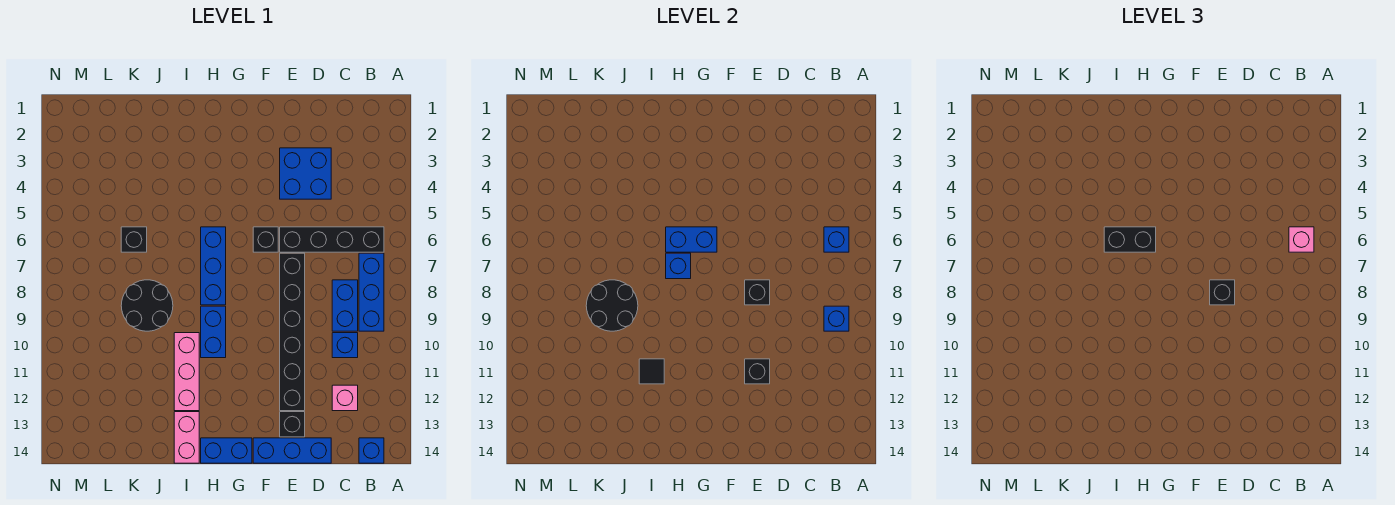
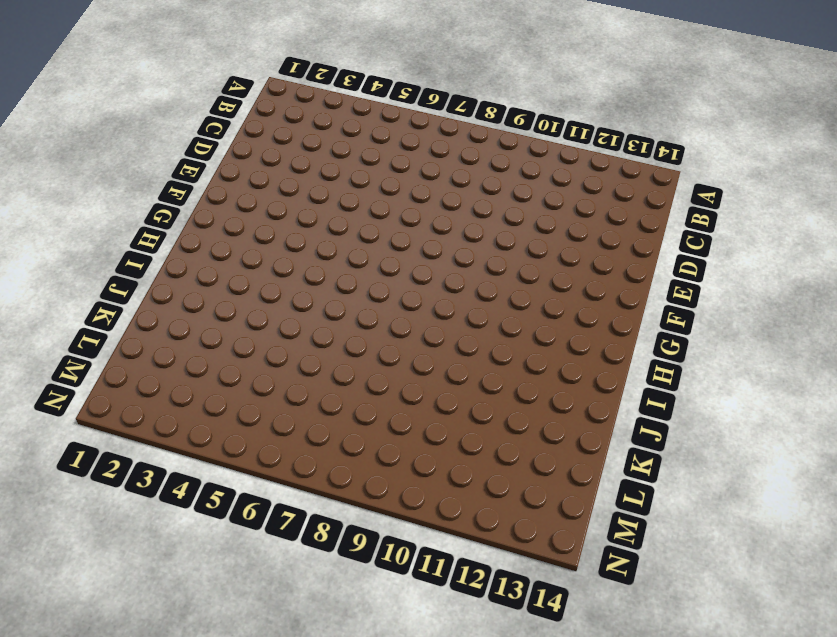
none -> black 1x4 brick [280,227,384,252]
none -> blue 1x3 brick [359,253,384,331]
none -> blue 1x1 brick [359,438,384,463]

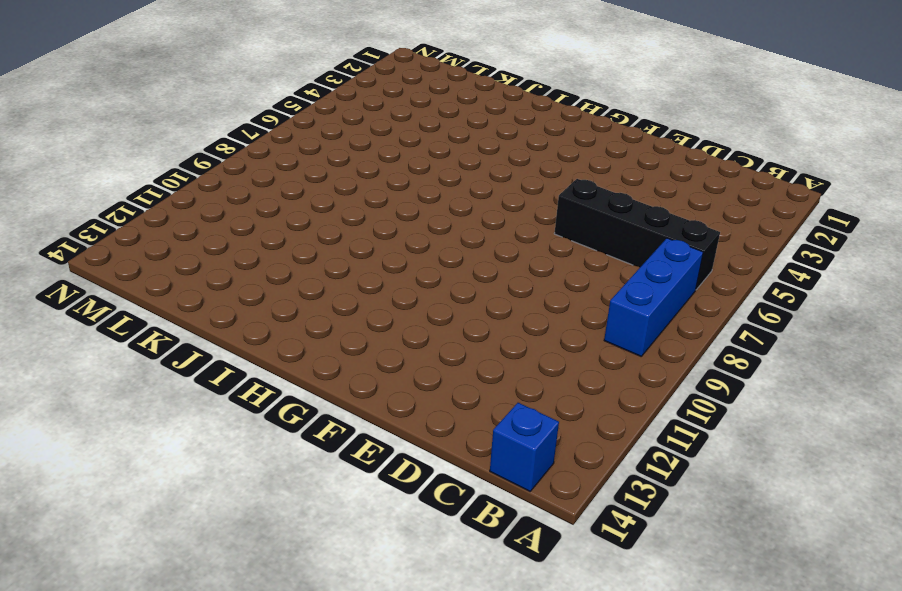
none -> blue 1x2 brick [332,280,358,331]
none -> blue 1x1 brick [332,333,358,358]
none -> pink 1x1 brick [332,385,358,411]

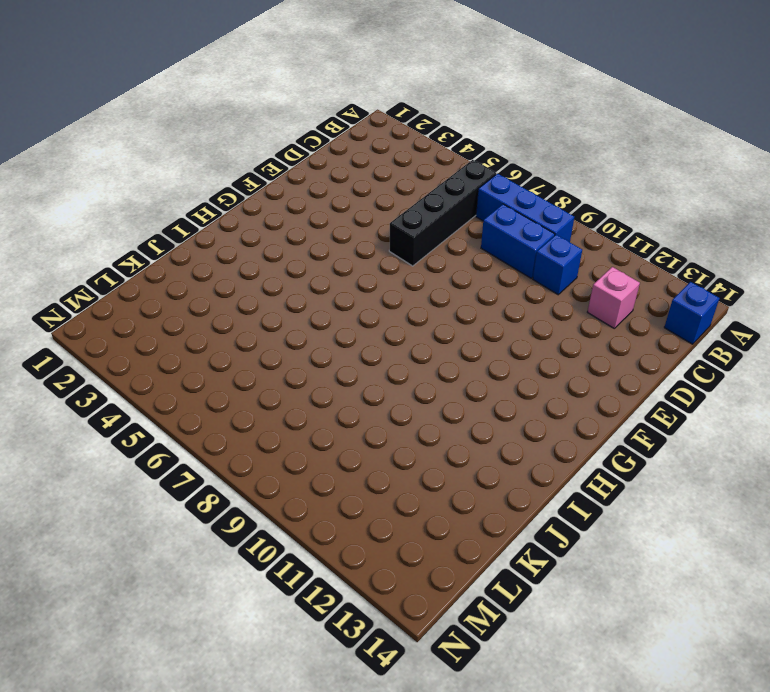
none -> blue 2x2 brick [280,148,331,199]
none -> blue 1x3 brick [253,438,331,463]
none -> black 1x6 brick [280,253,305,411]

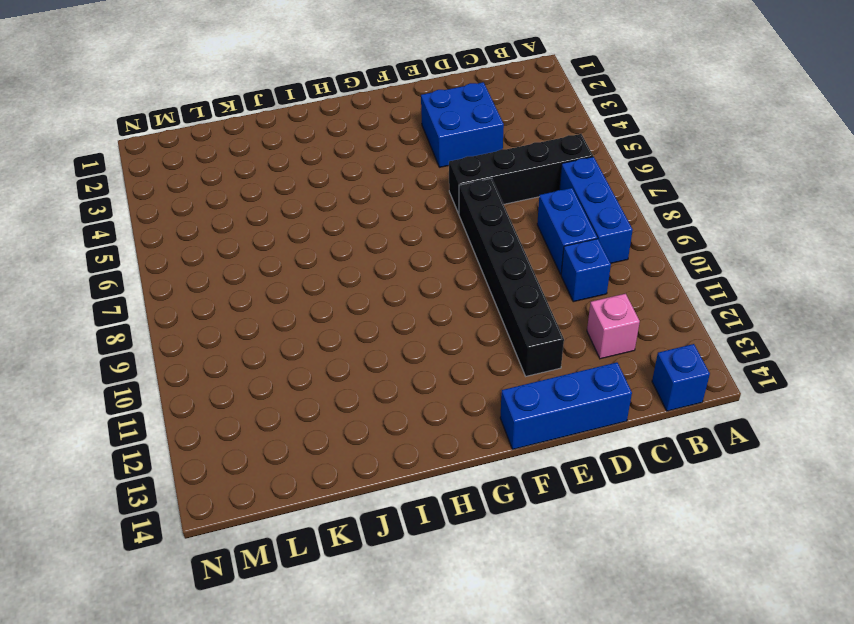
none -> black 1x1 brick [280,412,305,437]
none -> black 1x1 brick [253,227,278,252]
none -> blue 1x2 brick [201,438,252,463]

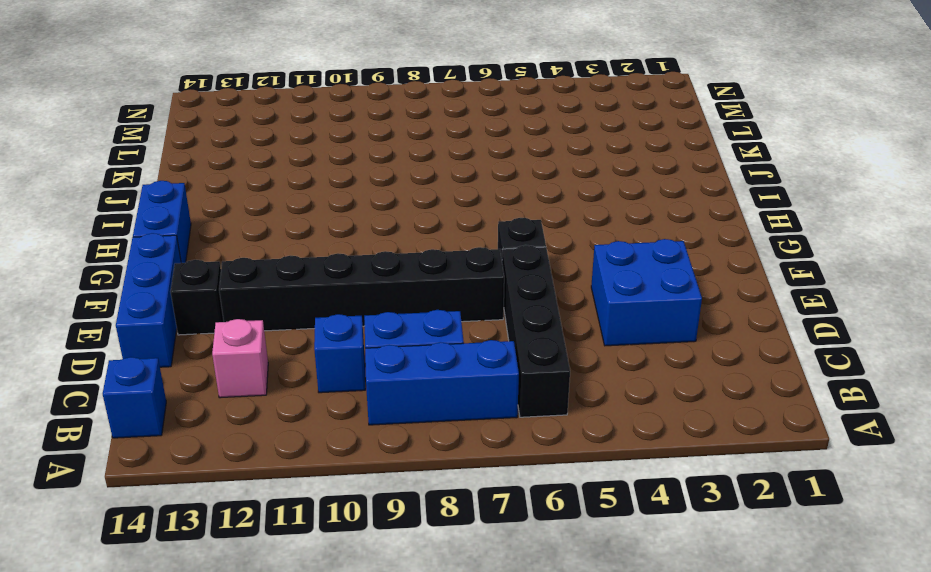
none -> blue 1x3 brick [201,227,226,305]
none -> blue 1x2 brick [201,306,226,358]
none -> pink 1x3 brick [174,333,199,411]

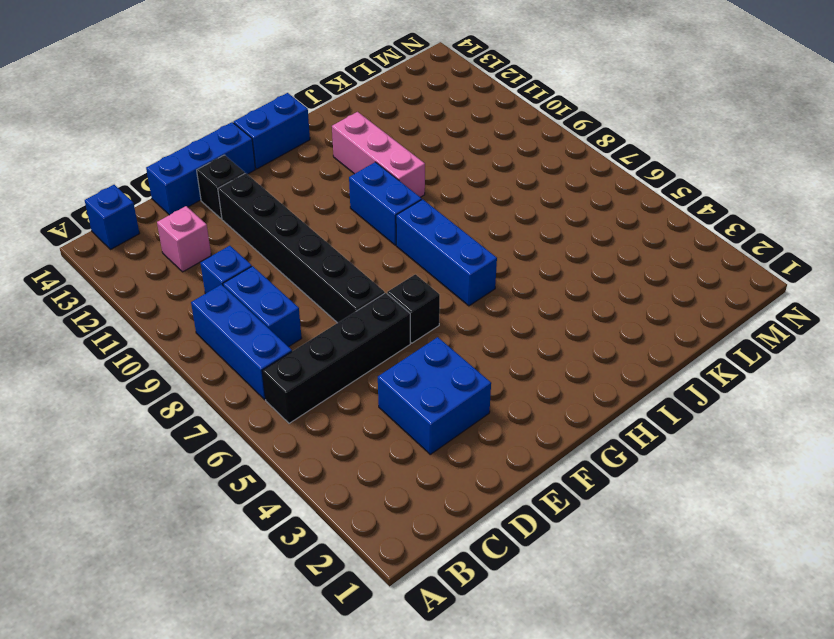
none -> pink 1x2 brick [174,412,199,463]
none -> black 2x2 round brick [121,280,173,331]
none -> black 1x1 brick [121,227,147,252]

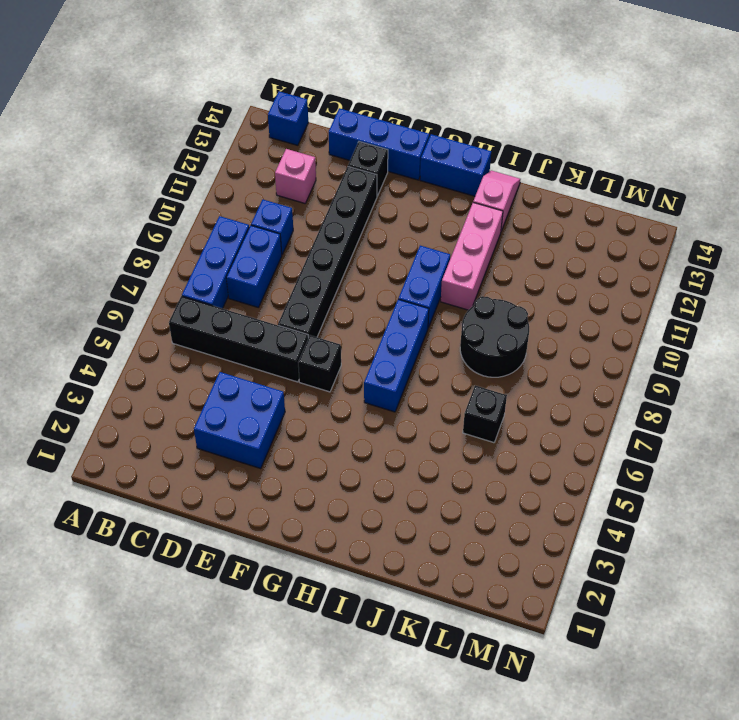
pink 1x2 slope [473,170,521,231] -> pink 1x2 brick [174,412,199,463]
none -> blue 1x1 brick [824,227,849,252]
none -> blue 1x1 brick [824,306,849,331]
none -> black 1x1 brick [745,280,770,305]

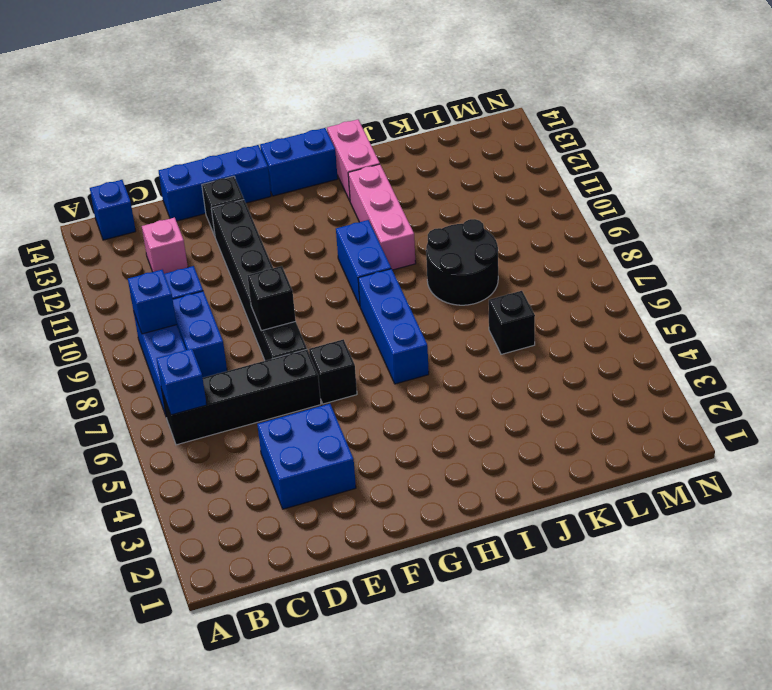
none -> black 1x1 brick [745,359,770,384]
none -> blue 1x2 brick [666,227,717,252]
none -> blue 1x1 brick [666,253,691,279]

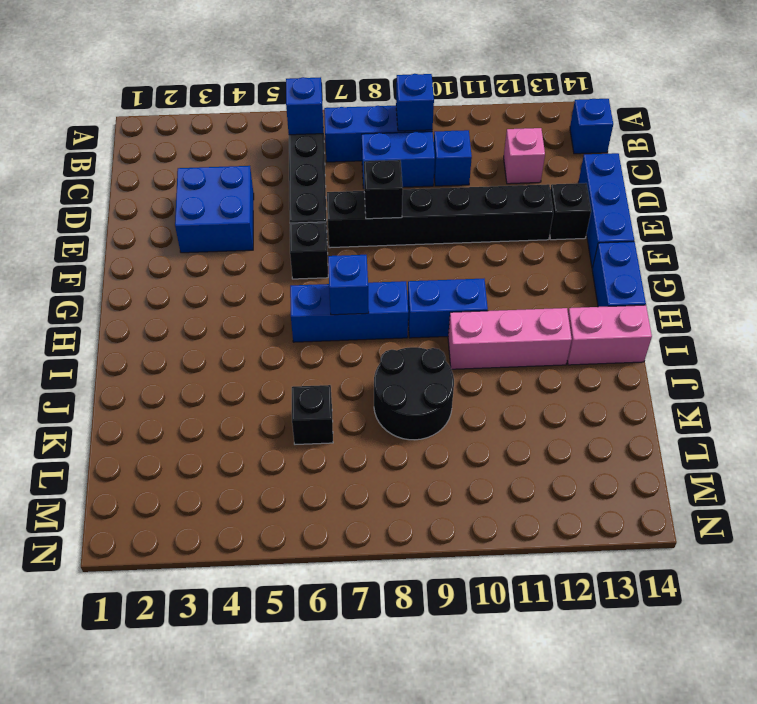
none -> black 1x1 brick [745,359,770,384]
none -> blue 1x2 brick [666,227,717,252]
none -> black 1x1 tile [639,359,664,384]

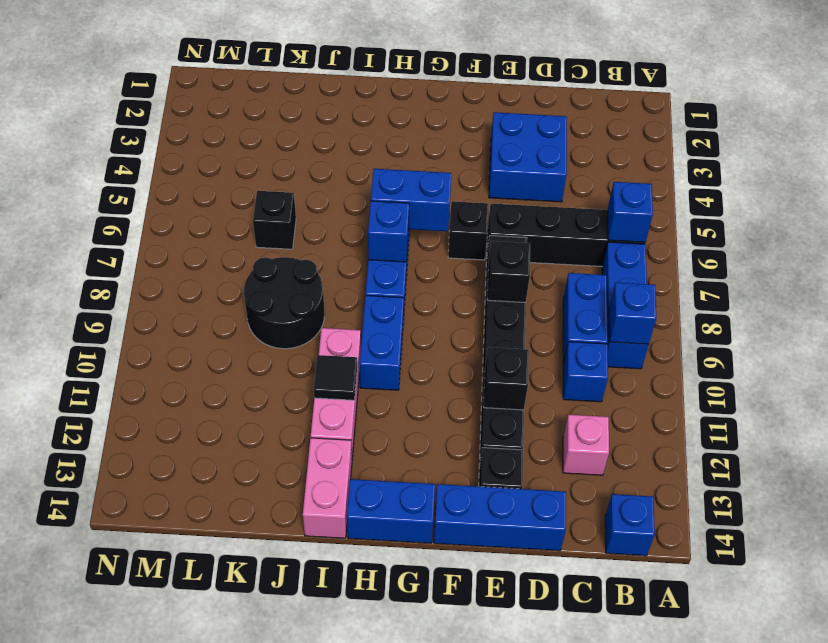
none -> black 2x2 round brick [586,280,638,331]
none -> pink 1x1 brick [1289,227,1314,252]
none -> black 1x1 brick [1210,280,1235,305]

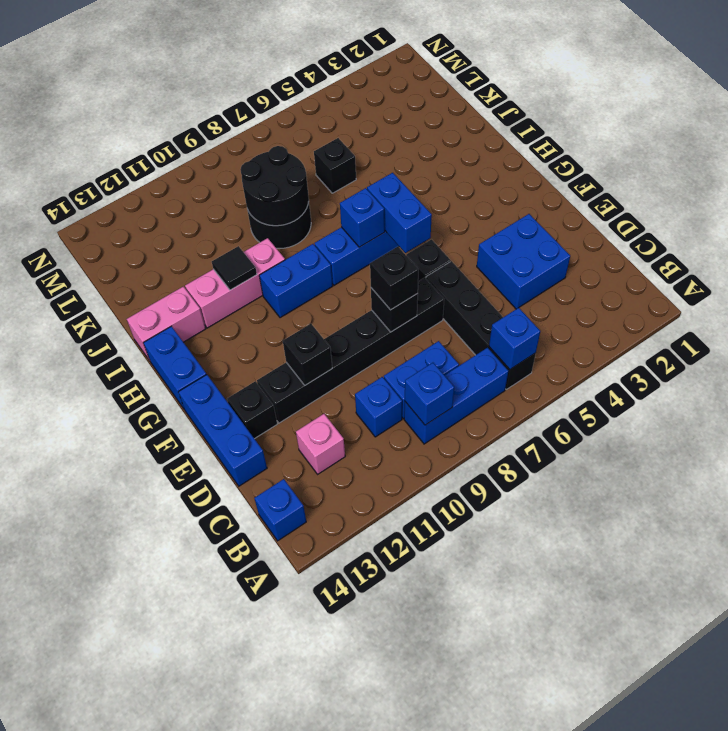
none -> pink 1x1 brick [1289,227,1314,252]
none -> black 1x2 brick [1104,227,1156,252]

